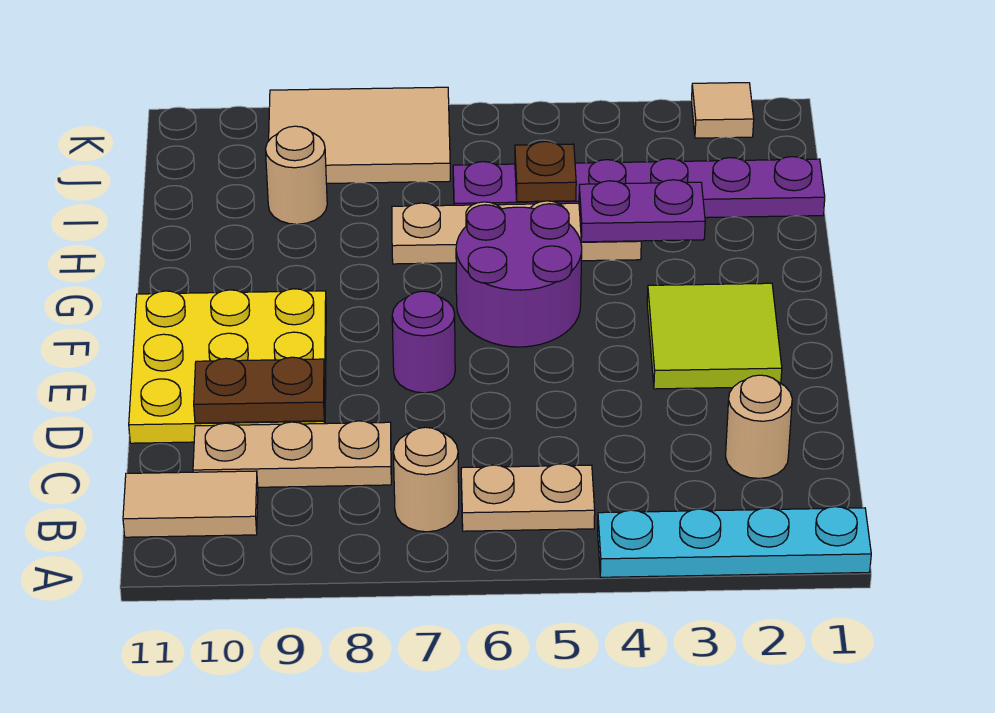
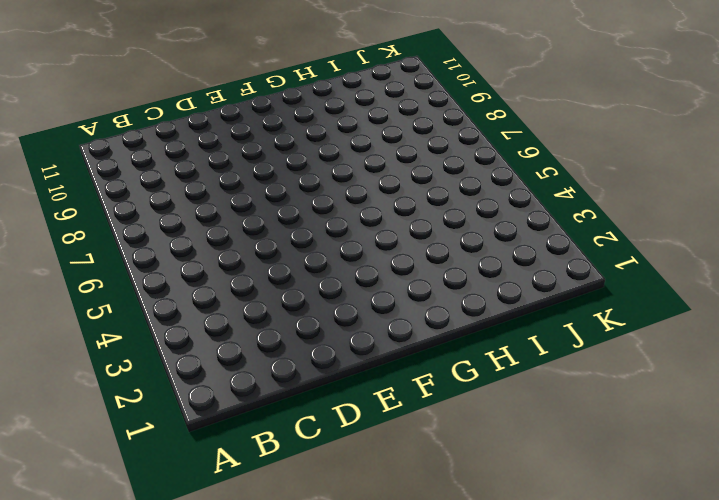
none -> cyan 1x4 plate [598,507,871,577]
none -> tan 1x2 plate [461,464,595,531]
none -> tan 1x1 round brick [393,427,459,532]

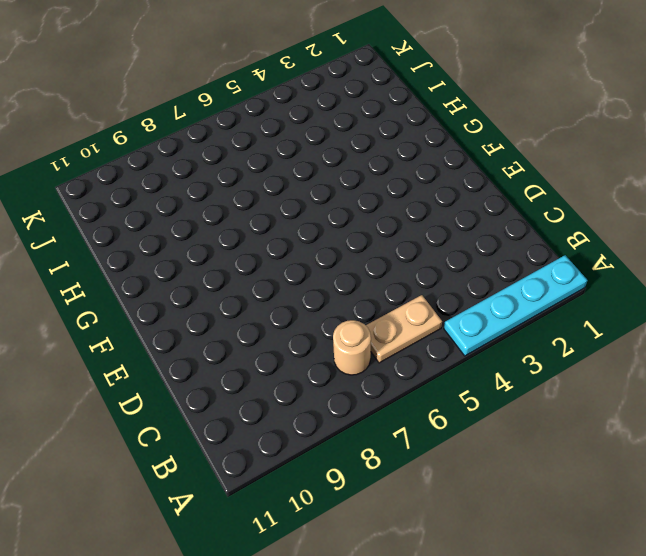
none -> tan 1x2 tile [123,471,258,537]
none -> tan 1x1 round brick [726,375,792,478]
none -> tan 1x3 plate [193,421,391,487]

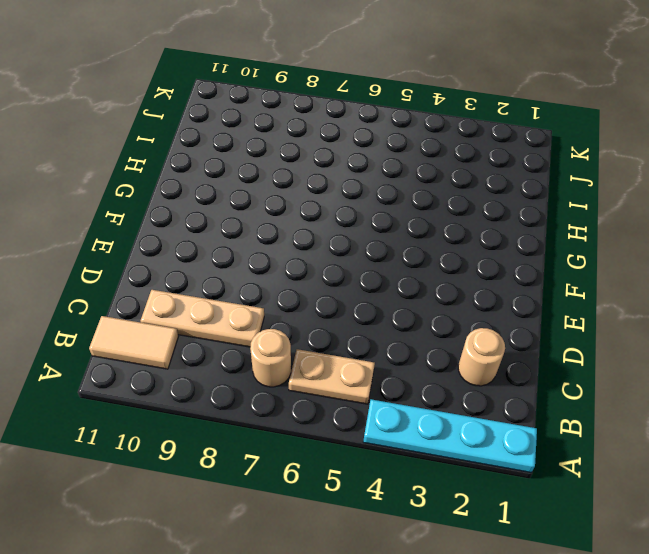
none -> yellow 3x3 plate [129,289,326,443]
none -> lime 2x2 tile [647,283,782,389]
none -> purple 1x1 round brick [392,291,455,393]

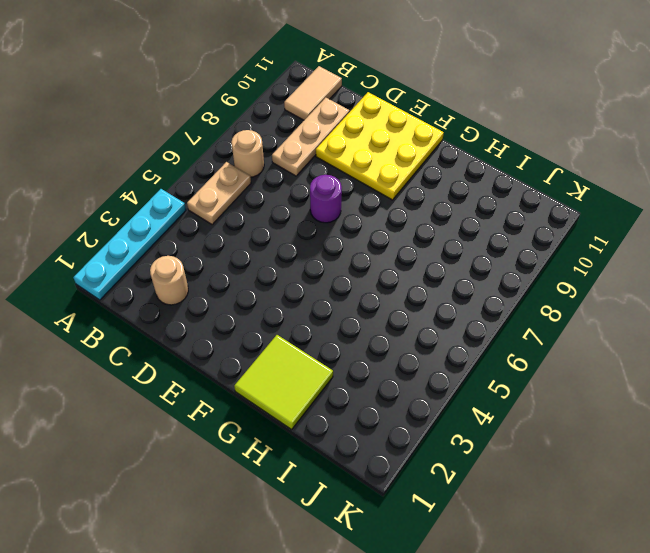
lime 2x2 tile [234,335,333,429] -> lime 2x2 tile moved to [647,283,782,389]
none -> purple 2x2 round brick [456,204,582,347]
none -> tan 1x4 plate [392,201,641,264]
none -> purple 1x6 plate [453,157,825,218]

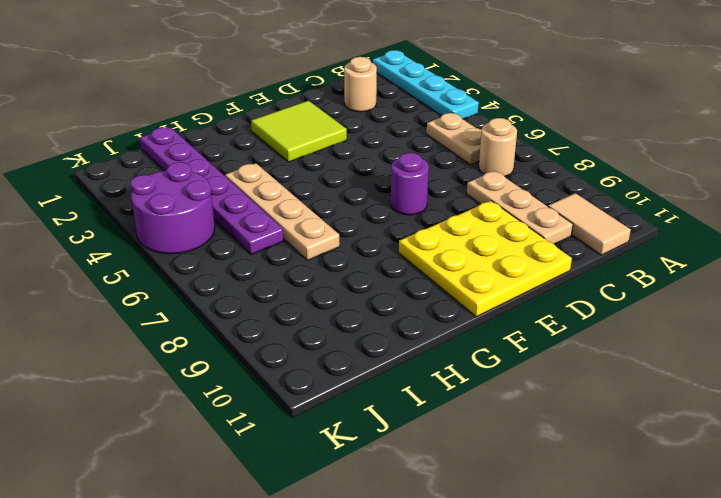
purple 2x2 round brick [130,162,215,254] -> purple 2x2 round brick moved to [456,204,582,347]
none -> tan 1x1 round brick [265,126,327,224]
none -> tan 2x3 tile [269,87,450,184]
none -> tan 1x1 tile [691,83,754,138]

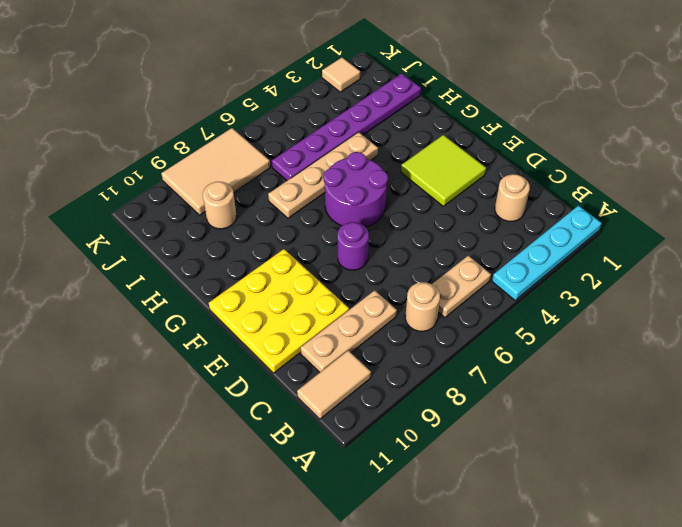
none -> brown 1x2 plate [194,357,325,423]
none -> purple 1x2 plate [579,180,705,242]
none -> brown 1x1 plate [515,142,576,202]

